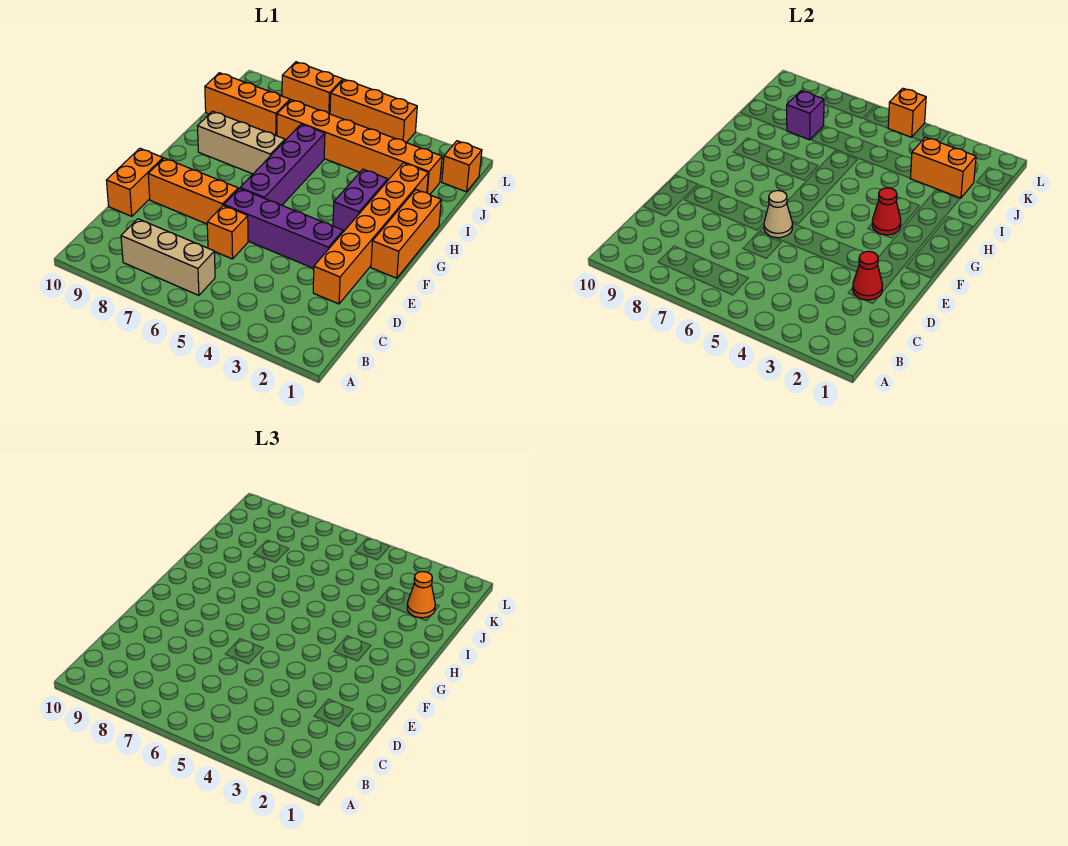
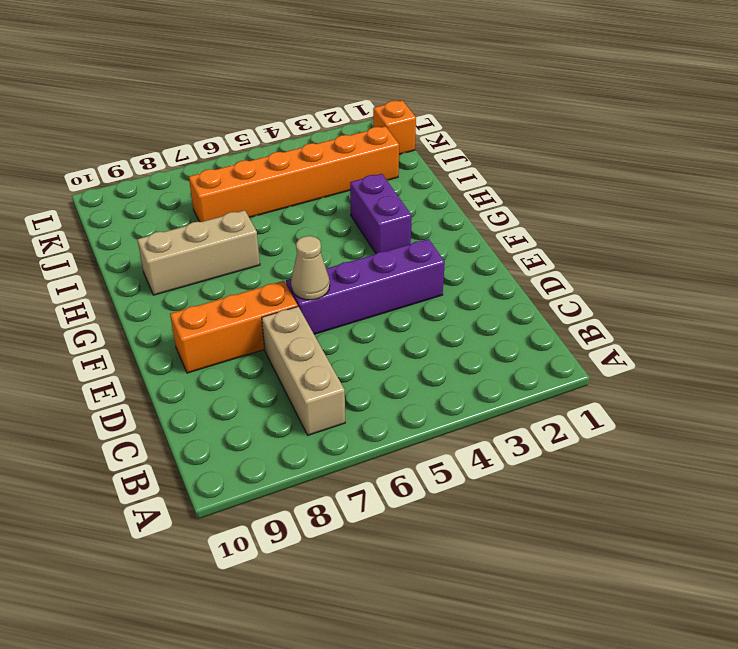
tan 1x3 brick [262,307,345,435] -> tan 1x3 brick turned to [121,219,215,295]
none -> orange 1x6 brick [313,163,428,304]
none -> orange 1x1 brick [207,205,248,259]
none -> orange 1x2 brick [106,148,163,216]

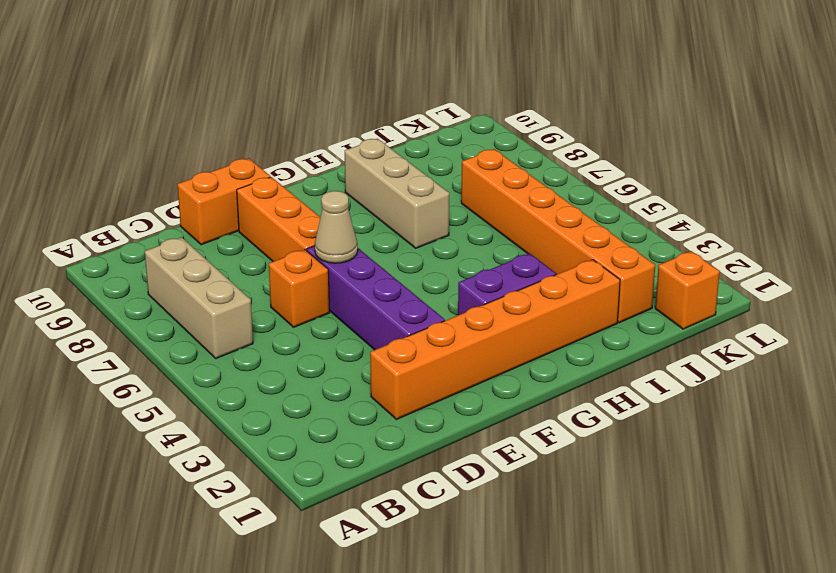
none -> orange 1x3 brick [371,190,441,278]
none -> purple 1x4 brick [240,124,325,205]
none -> orange 1x3 brick [205,73,290,136]

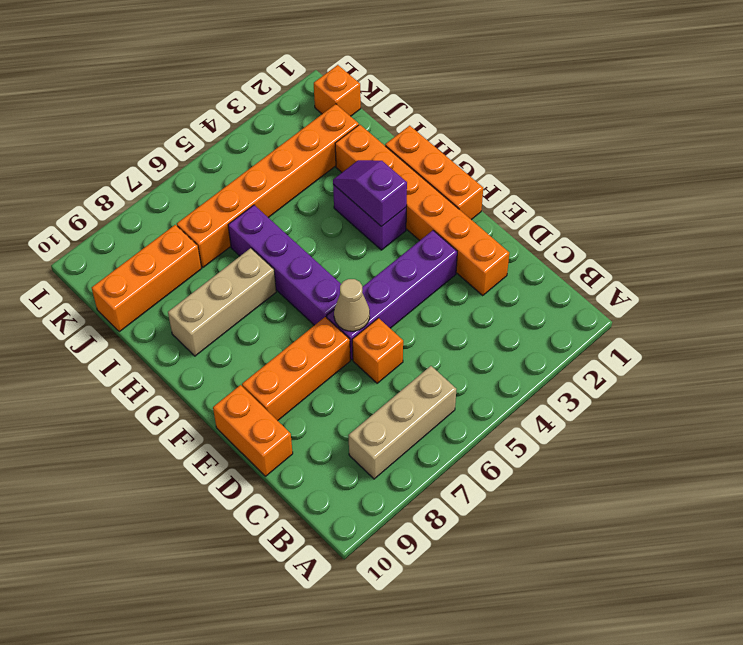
purple 1x2 slope [333,160,407,227] -> red 1x1 cone [872,188,901,235]
none -> orange 1x3 brick [330,79,417,143]
none -> orange 1x2 brick [282,62,343,114]
none -> red 1x1 cone [853,251,883,300]

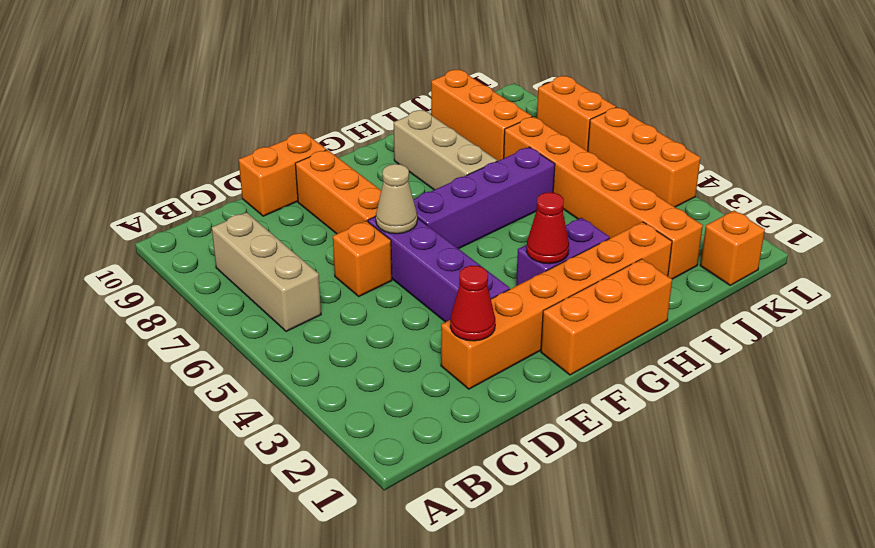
none -> orange 1x2 brick [910,137,976,198]
none -> purple 1x1 brick [787,91,824,140]
none -> orange 1x1 brick [888,88,926,137]

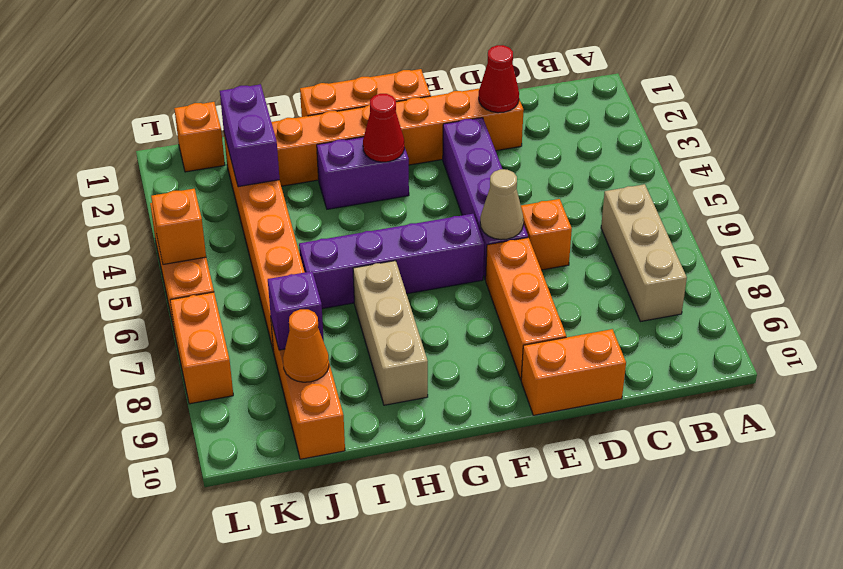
purple 1x2 brick [220,84,279,187] -> orange 1x2 brick [910,137,976,198]
orange 1x1 cone [283,309,329,382] -> orange 1x1 cone moved to [407,572,435,618]

